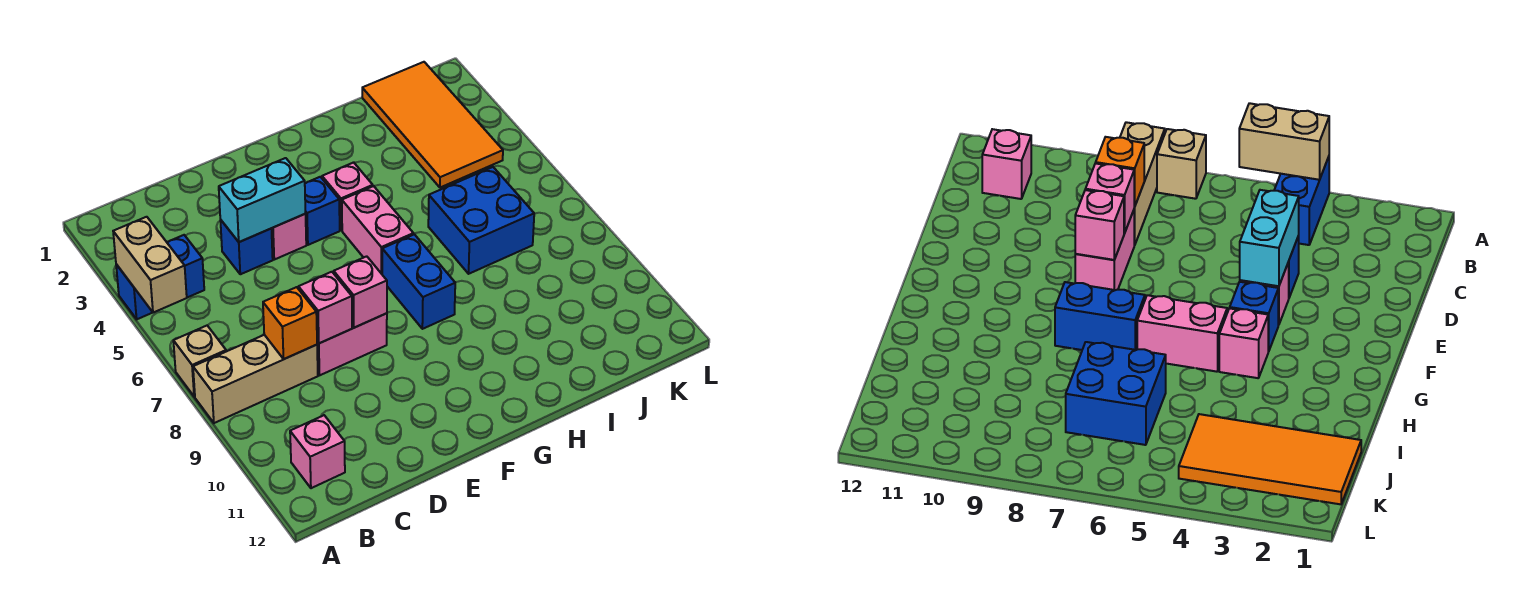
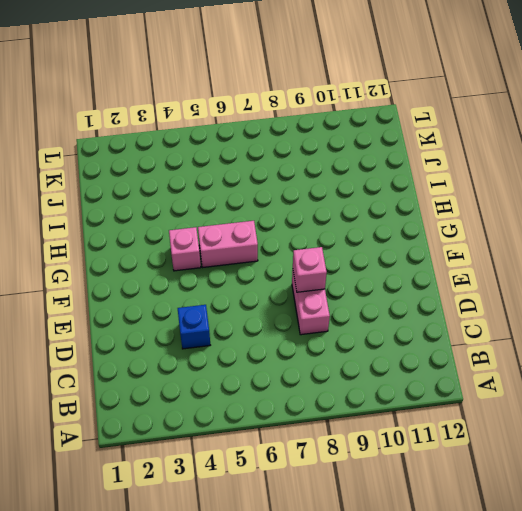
none -> blue 1x2 brick [116,235,204,319]
none -> tan 1x1 brick [173,326,226,397]
none -> tan 1x3 brick [193,335,318,423]

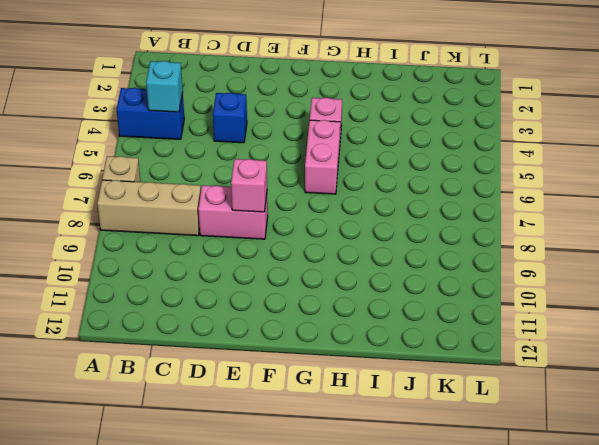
cyan 1x1 brick [146,61,183,112] -> none
none -> pink 1x1 brick [290,415,345,488]
none -> pink 1x1 brick [271,214,306,260]
none -> blue 1x1 brick [305,177,340,245]

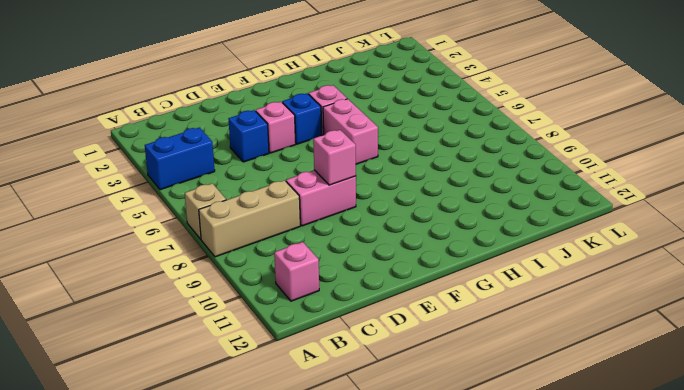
none -> blue 1x2 brick [382,234,455,329]
none -> blue 2x2 brick [428,167,534,274]
none -> orange 2x4 tile [362,62,503,187]

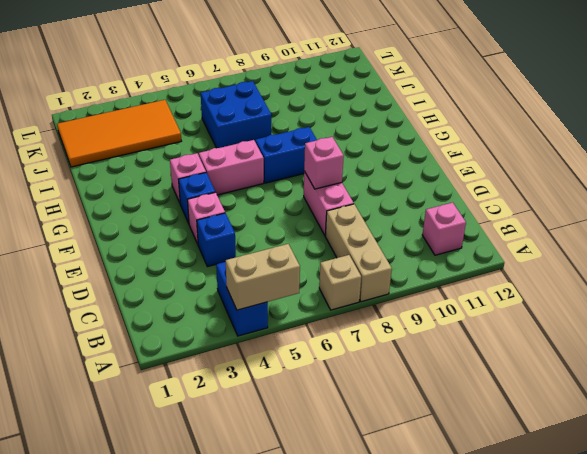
none -> orange 1x1 brick [263,287,317,359]
none -> cyan 1x2 brick [219,158,305,242]
none -> pink 1x1 brick [298,272,352,343]

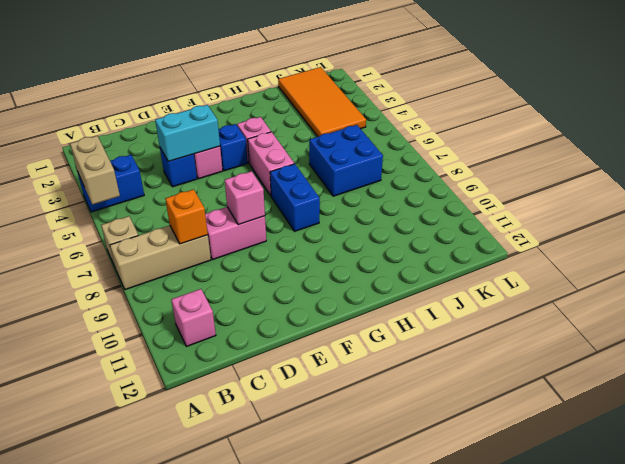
none -> pink 1x1 brick [298,272,352,343]

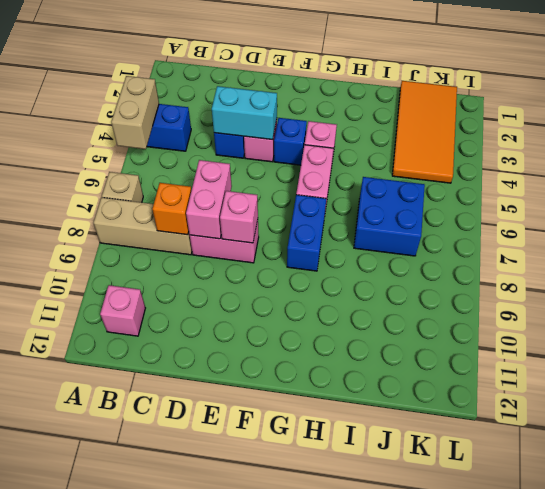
pink 1x2 brick [186,160,232,239] -> pink 1x1 brick [298,272,352,343]

